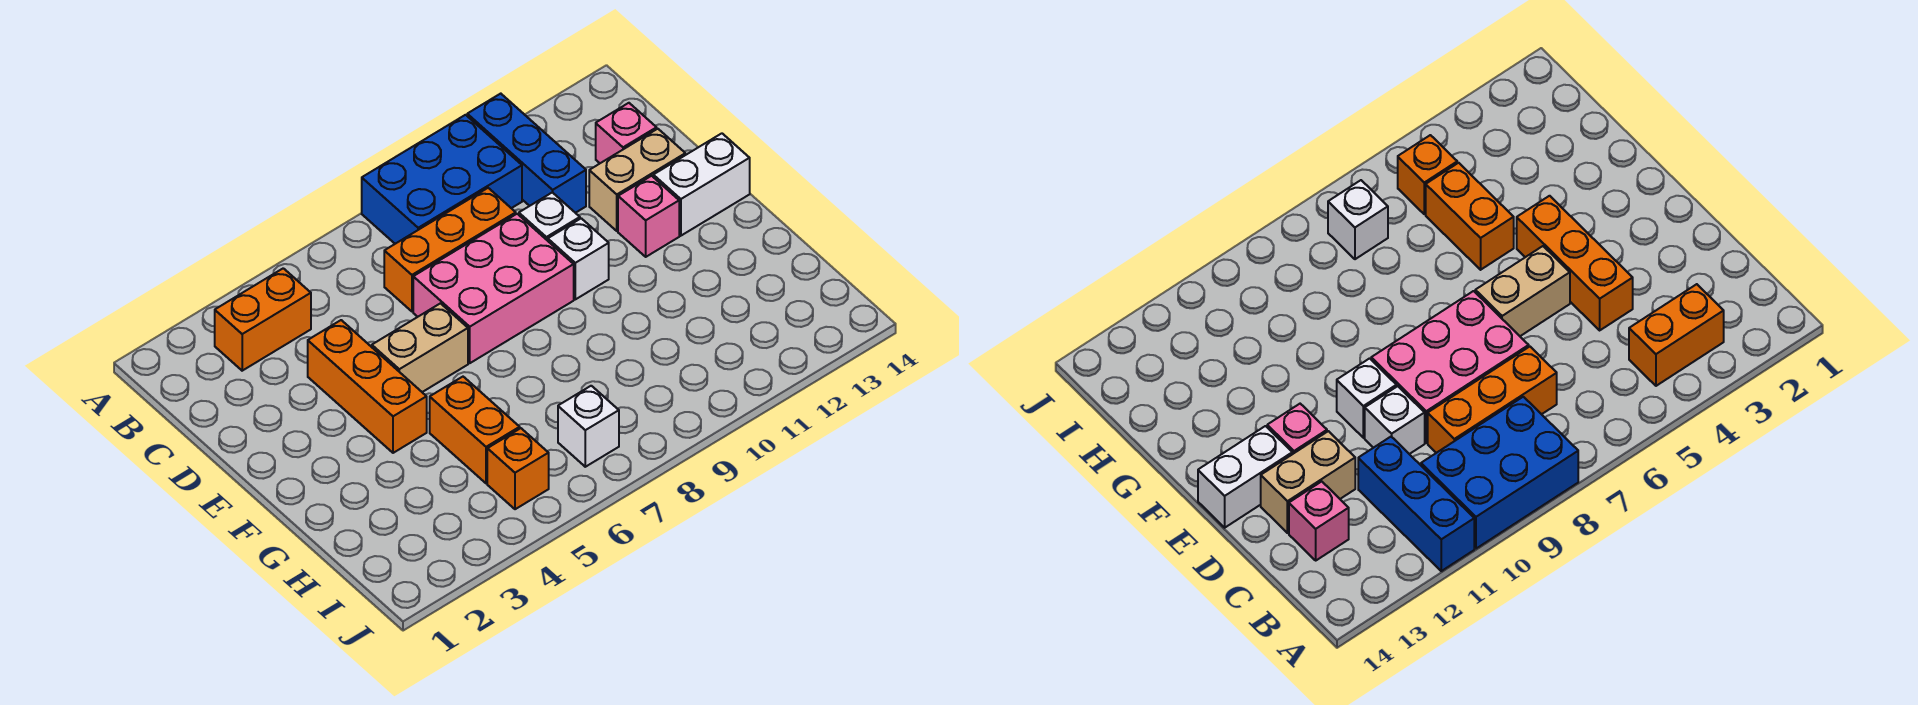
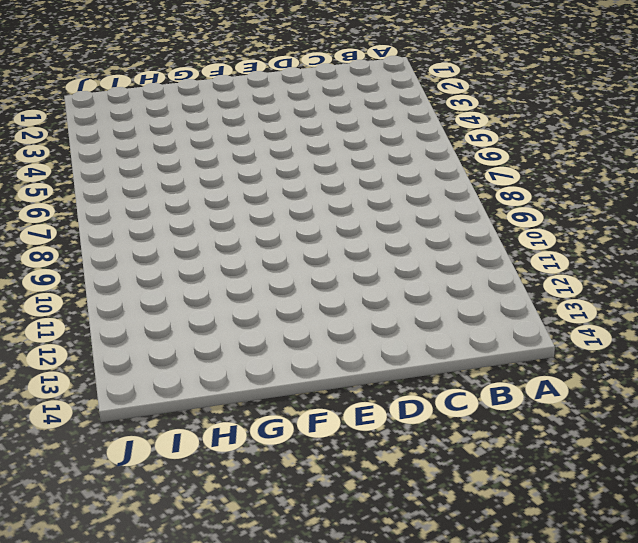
none -> blue 2x3 brick [362,115,522,244]
none -> blue 1x3 brick [467,94,586,213]
none -> orange 1x2 brick [215,268,311,371]

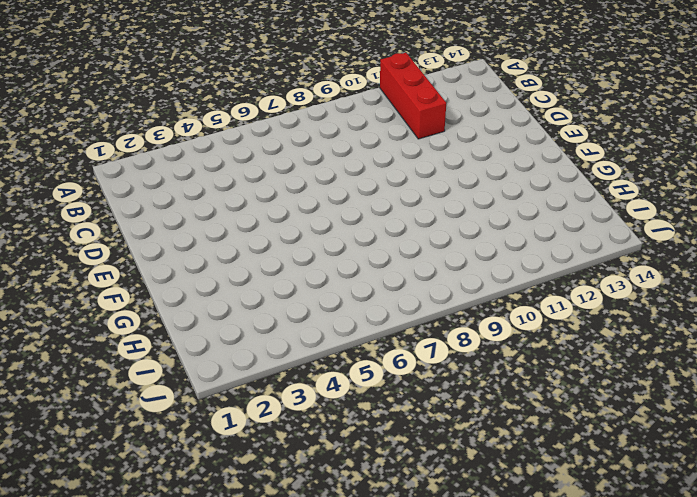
red 1x3 brick [380,53,446,139] -> blue 1x3 brick [467,94,586,213]
none -> blue 2x3 brick [362,115,522,244]
none -> orange 1x2 brick [215,268,311,371]
none -> orange 1x3 brick [384,188,516,311]

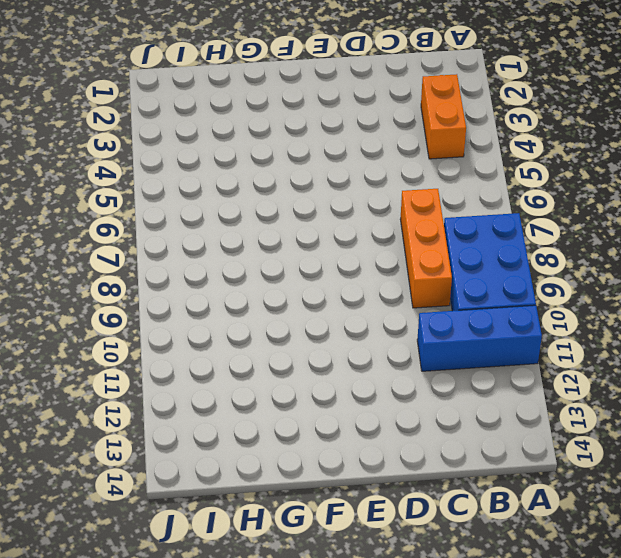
none -> pink 1x1 brick [596,103,657,163]
none -> orange 1x3 brick [308,320,427,453]
none -> pink 2x3 brick [413,214,574,363]

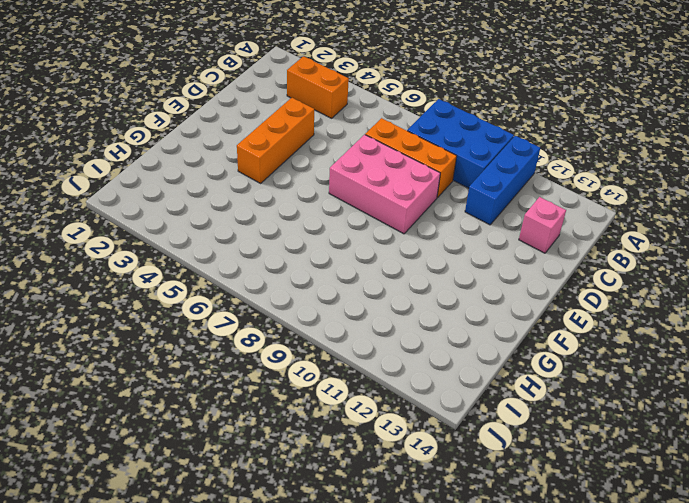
none -> white 1x1 brick [519,192,580,241]
none -> tan 1x2 brick [589,129,685,231]
none -> tan 1x2 brick [372,303,468,392]

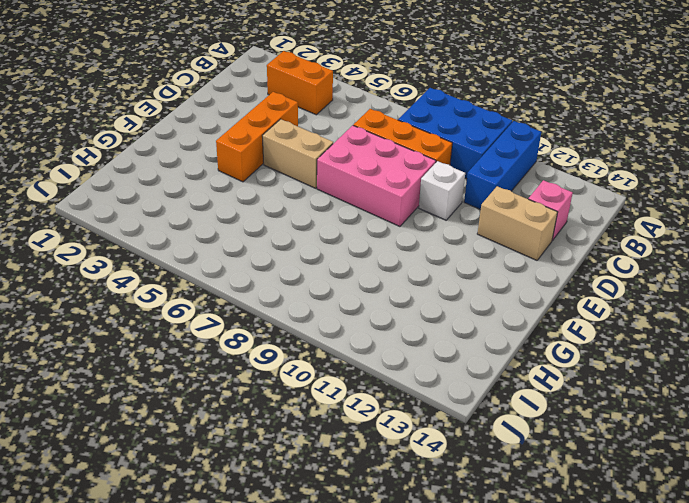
none -> white 1x1 brick [548,218,609,299]
none -> pink 1x1 brick [618,176,679,257]
none -> white 1x2 brick [653,133,750,236]

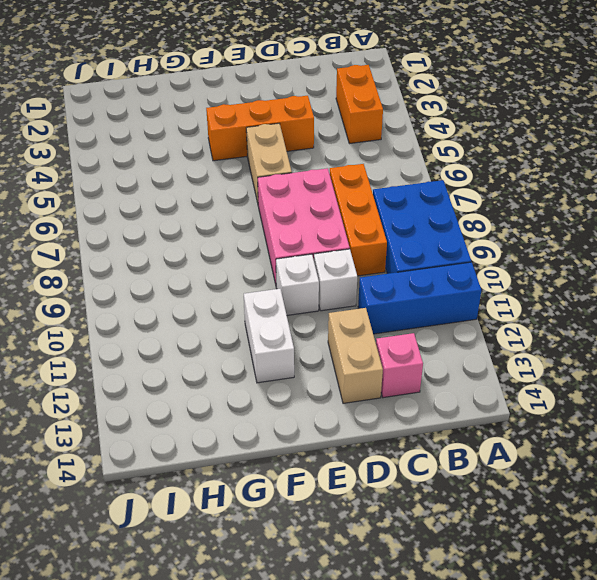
white 1x2 brick [244,289,294,383] -> white 1x2 brick moved to [653,133,750,236]
none -> pink 1x1 brick [618,176,679,257]
none -> orange 1x2 brick [430,377,520,483]
none -> orange 1x1 brick [487,428,549,509]

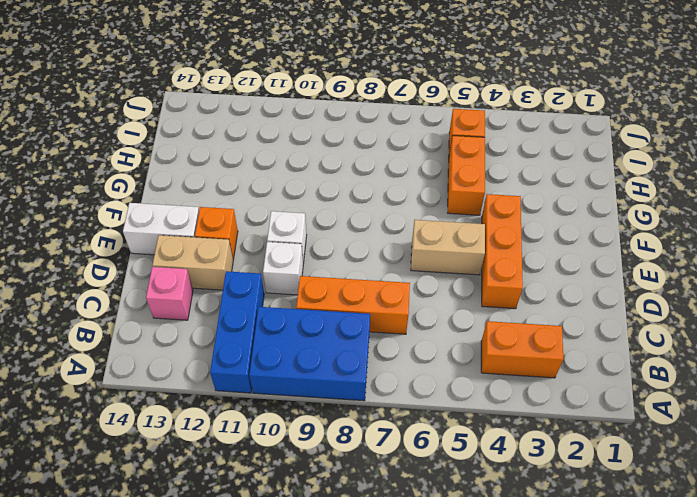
orange 1x1 brick [195,207,238,259] -> pink 1x1 brick [618,176,679,257]
none -> pink 2x3 brick [413,214,574,363]
none -> white 1x1 brick [558,386,619,467]

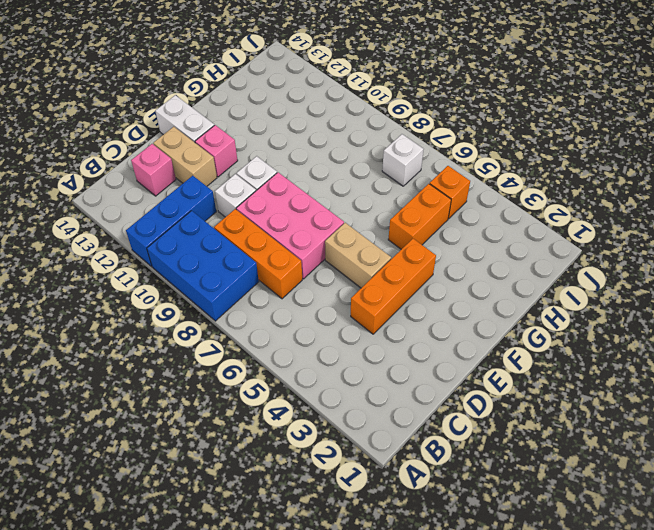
none -> orange 1x2 brick [215,268,311,371]

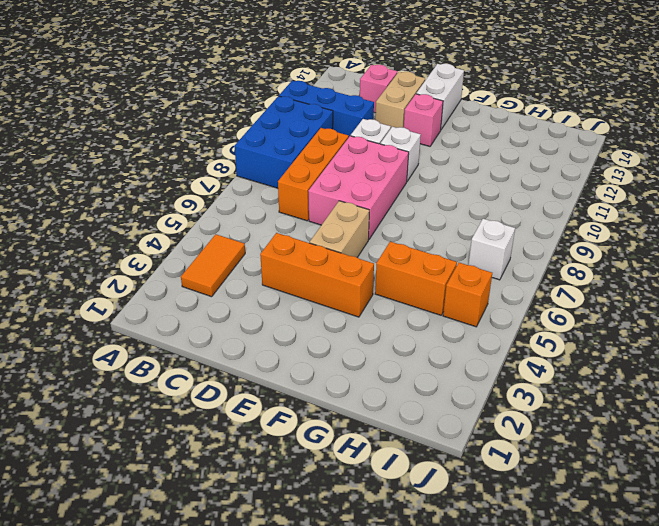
orange 1x2 tile [181,234,245,297] -> orange 1x2 brick [215,268,311,371]

